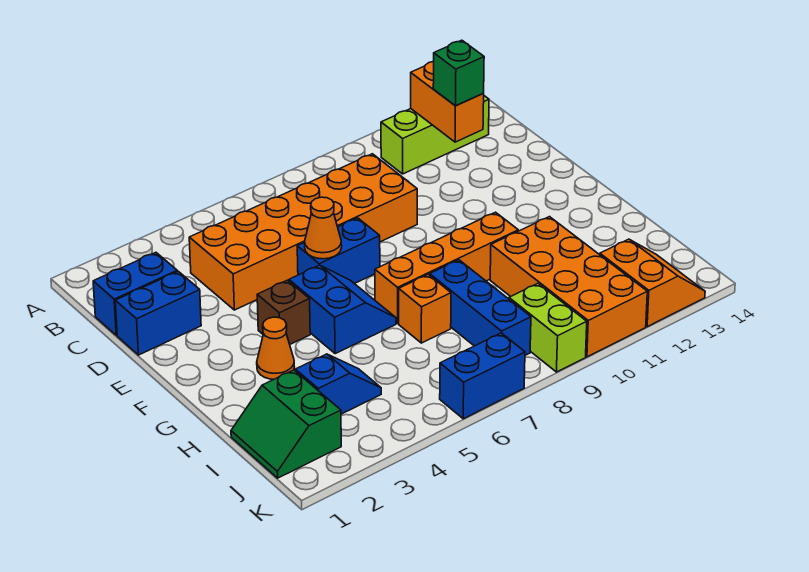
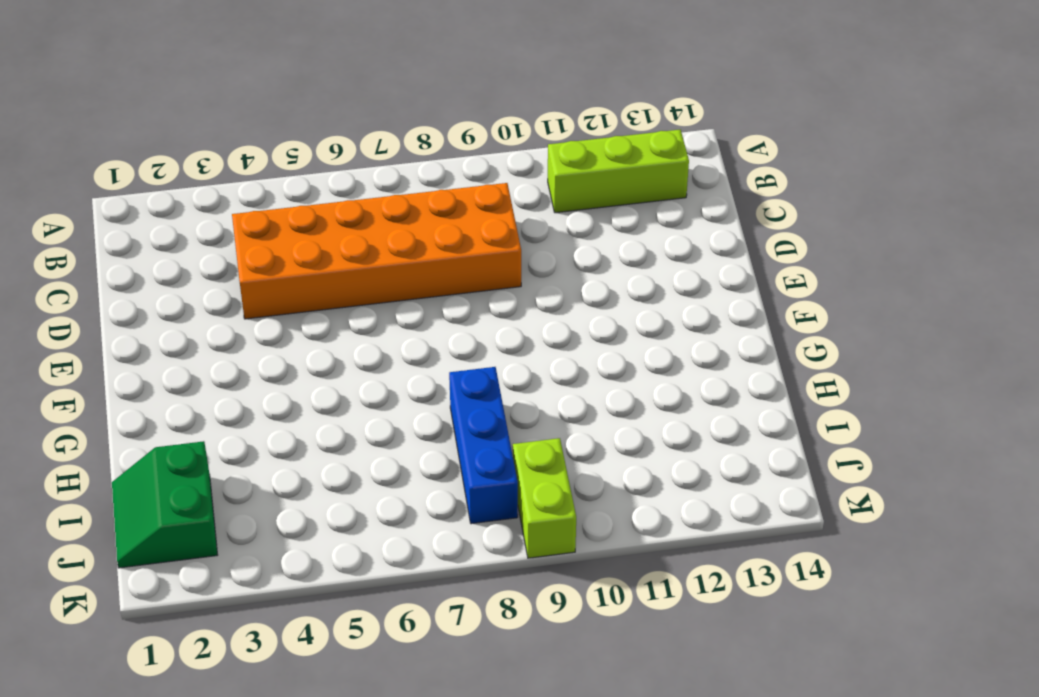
none -> blue 1x2 brick [93,252,177,335]
none -> blue 1x2 brick [115,271,201,355]
none -> blue 1x2 brick [297,218,380,284]

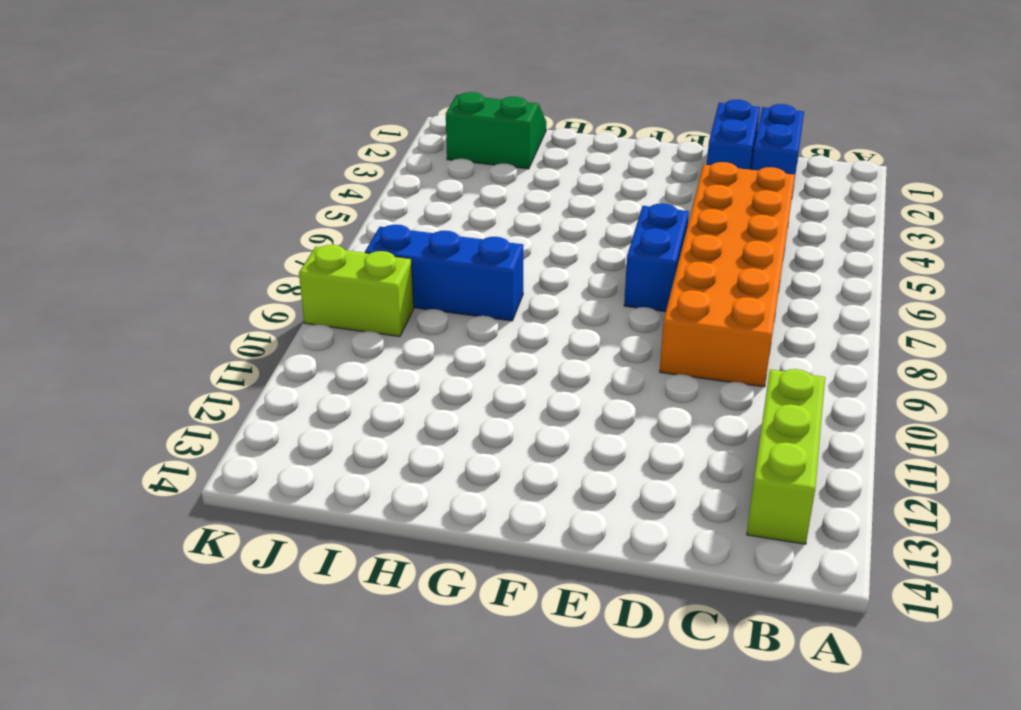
none -> brown 1x1 brick [257,280,310,344]
none -> blue 2x2 slope [289,265,396,354]
none -> orange 1x1 cone [257,317,294,379]

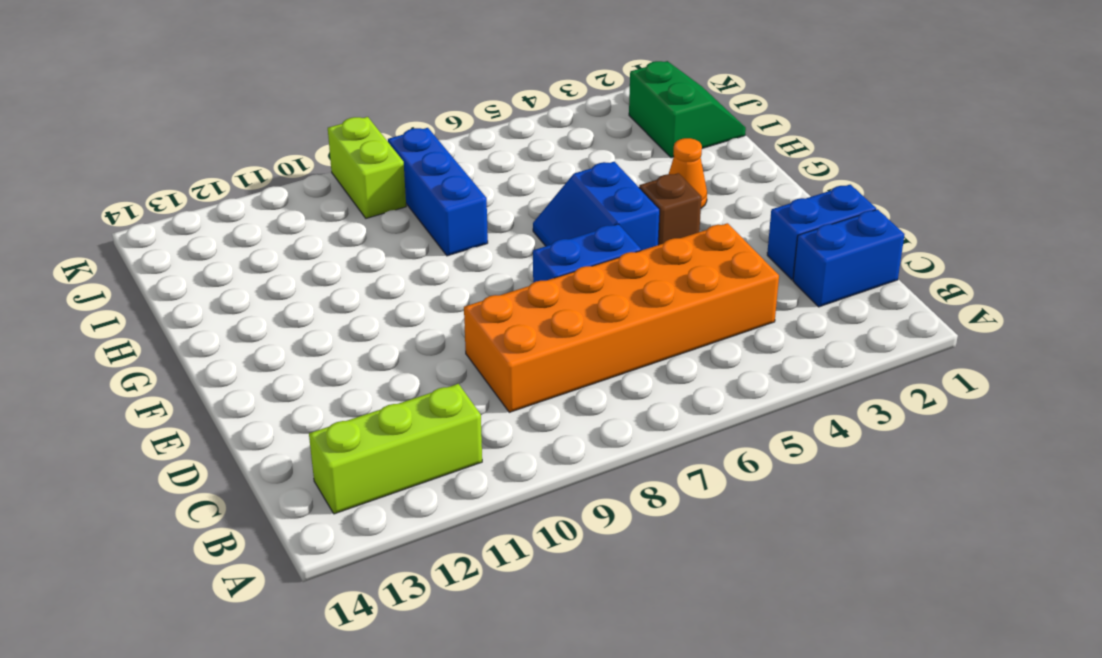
none -> orange 1x4 brick [375,212,518,323]
none -> orange 1x1 brick [399,275,451,343]
none -> orange 2x4 brick [490,217,647,357]

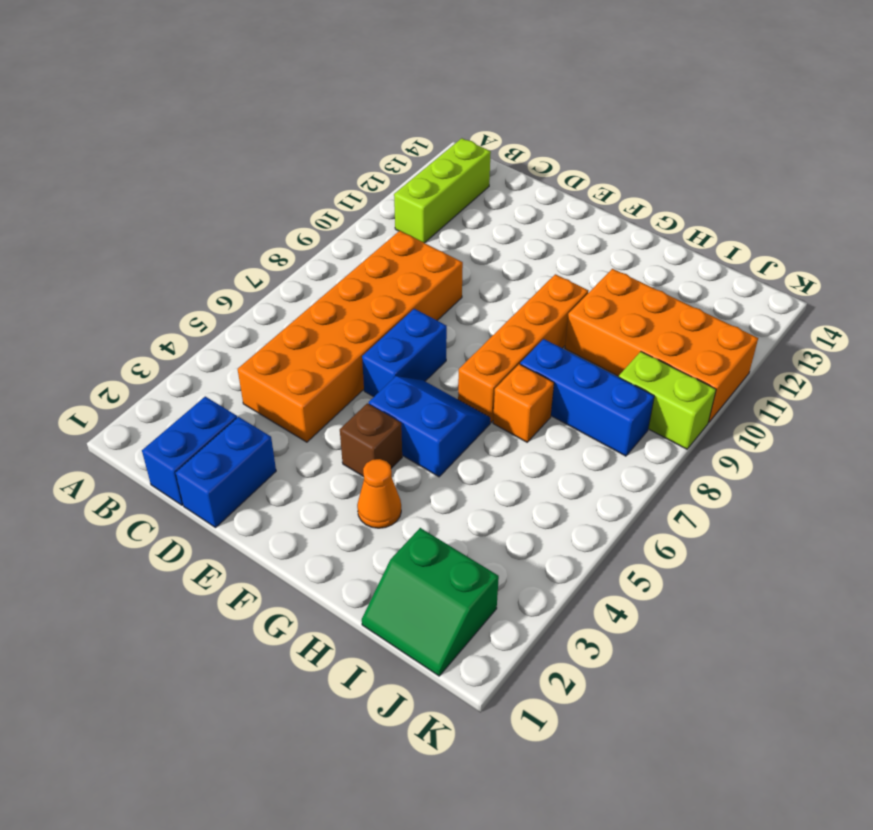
none -> blue 1x2 slope [295,354,381,414]
none -> orange 2x2 slope [600,239,705,327]
none -> blue 1x2 brick [440,333,525,419]

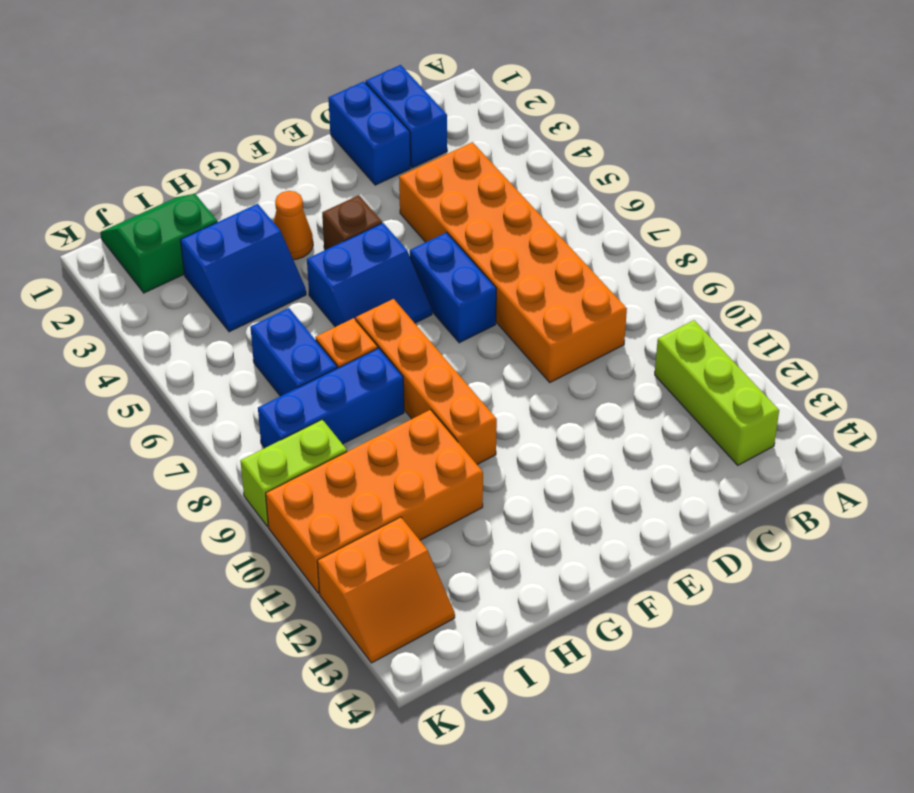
blue 2x2 slope [180,204,306,332] -> blue 1x2 slope [295,354,381,414]
blue 1x2 brick [250,308,337,396] -> blue 1x2 brick moved to [440,333,525,419]
none -> orange 1x2 brick [411,61,484,142]
none -> orange 1x1 cone [305,197,342,259]
none -> green 1x1 brick [433,40,484,106]

